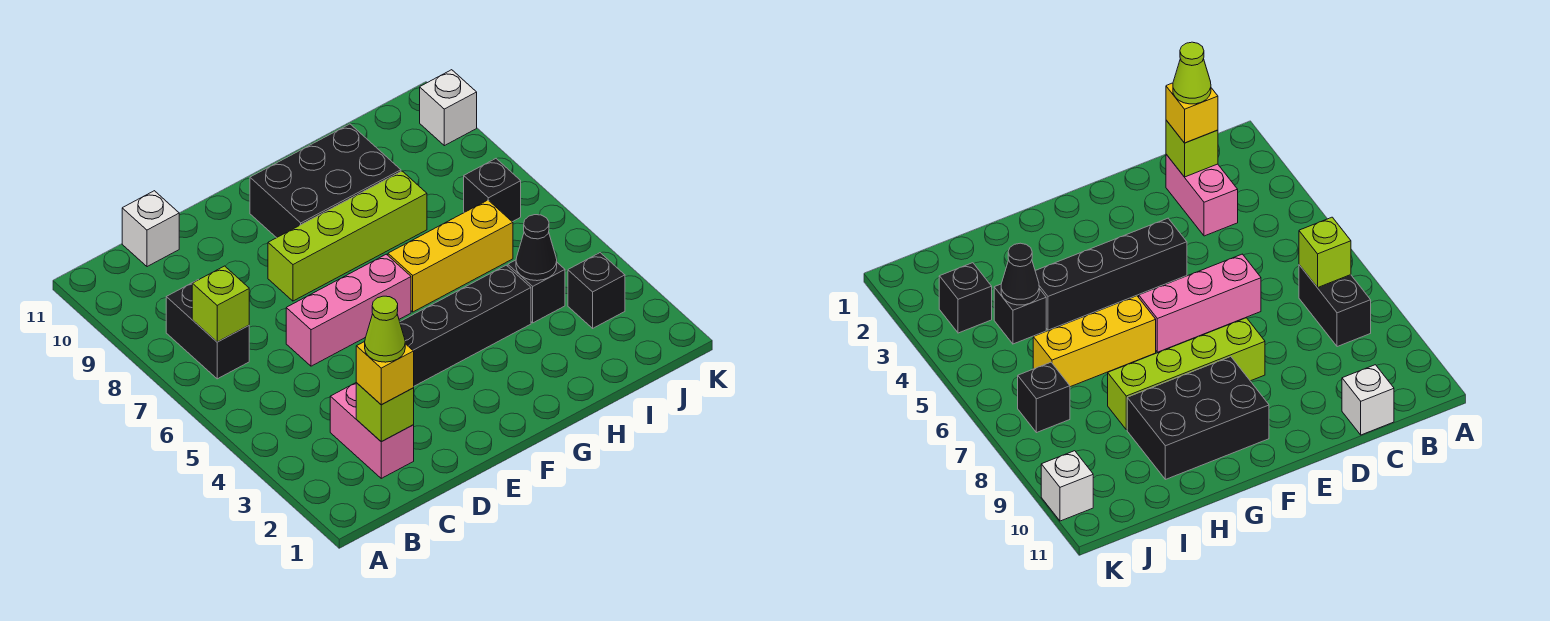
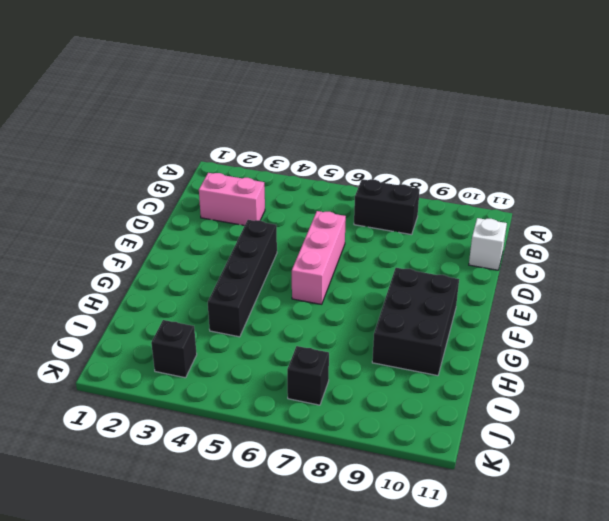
none -> lime 1x4 brick [268,171,427,301]
none -> yellow 1x3 brick [388,200,513,312]
none -> black 1x1 brick [508,260,565,323]

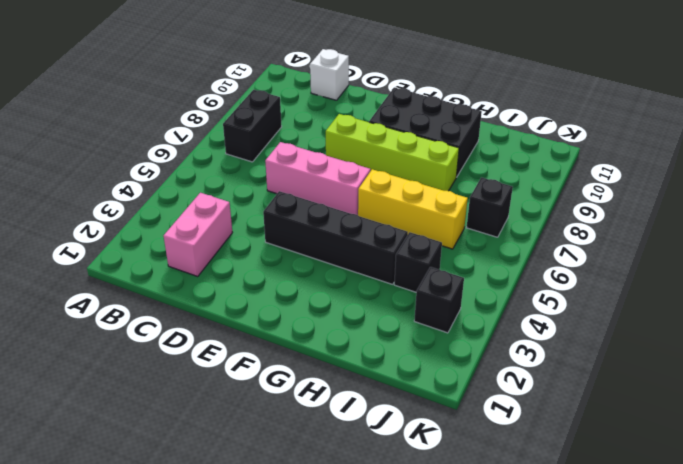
none -> white 1x1 brick [420,70,477,146]
none -> lime 1x1 brick [192,266,249,342]
none -> lime 1x1 brick [356,383,414,442]

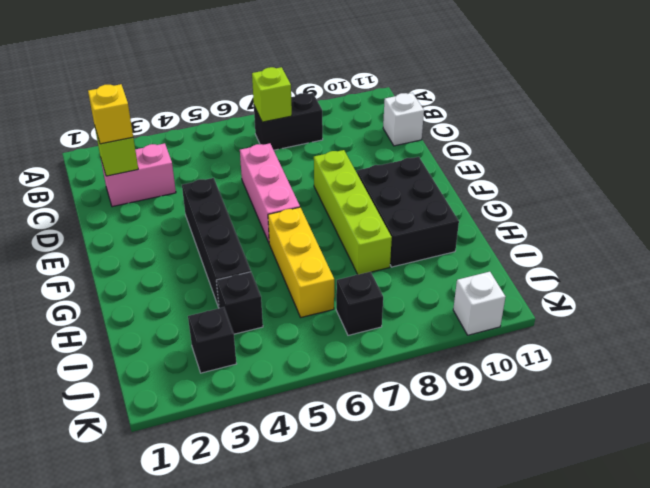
none -> black 1x1 cone [516,215,557,281]
none -> lime 1x1 cone [365,296,405,362]

